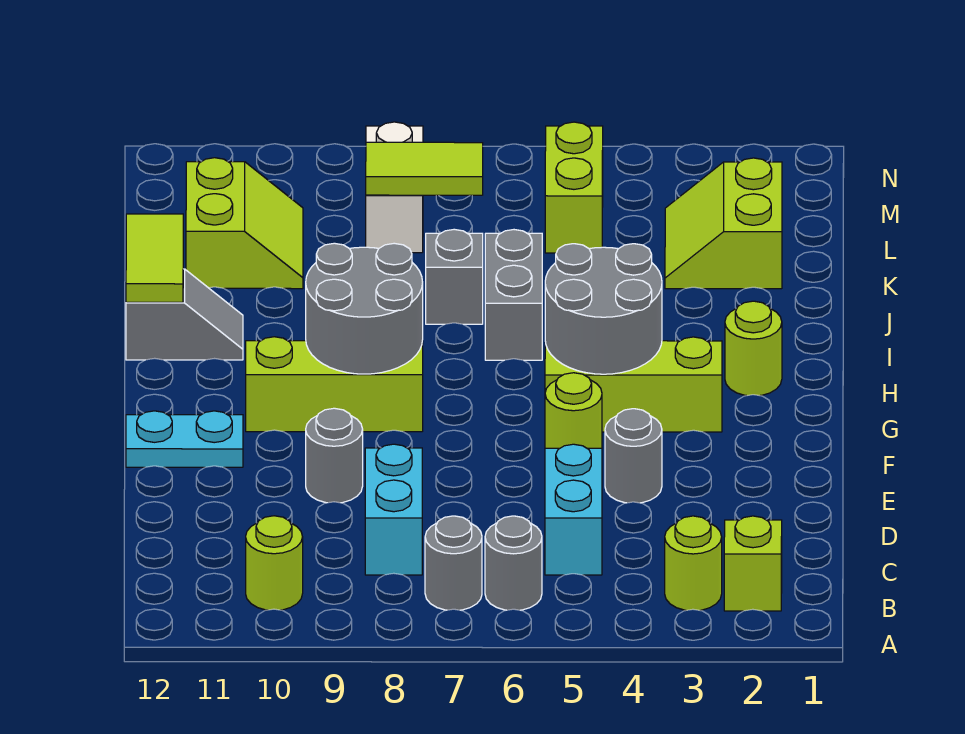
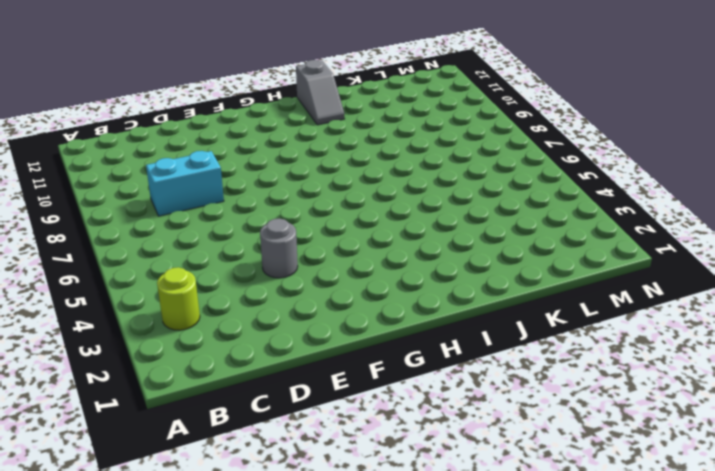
none -> lime 1x1 brick [724,516,782,611]
none -> grey 1x1 round brick [485,516,542,610]
none -> grey 1x1 round brick [425,516,482,610]

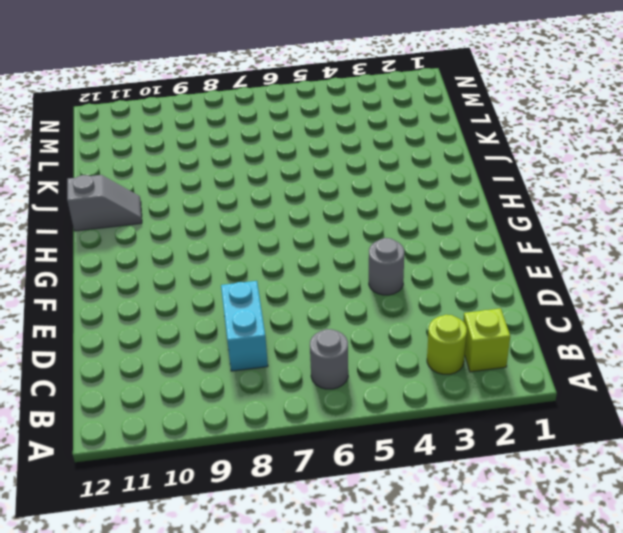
none -> grey 1x1 round brick [425,516,482,610]
none -> lime 1x1 round brick [246,516,303,610]
none -> cyan 1x2 brick [545,444,602,575]

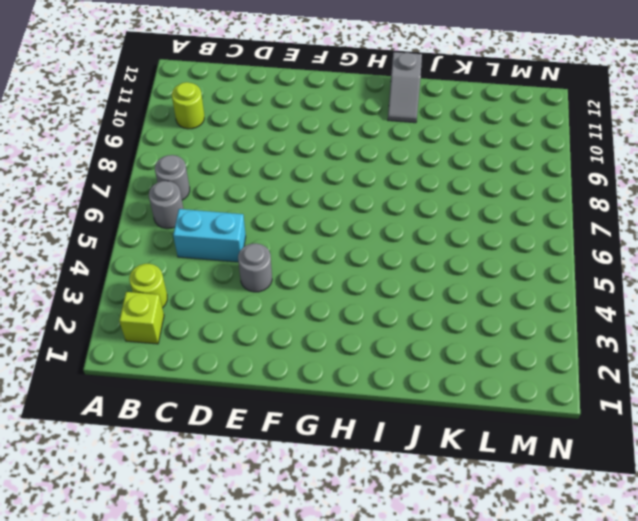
none -> cyan 1x2 brick [365,444,422,575]
none -> grey 1x1 round brick [306,408,363,503]
none -> lime 1x1 round brick [545,373,602,448]

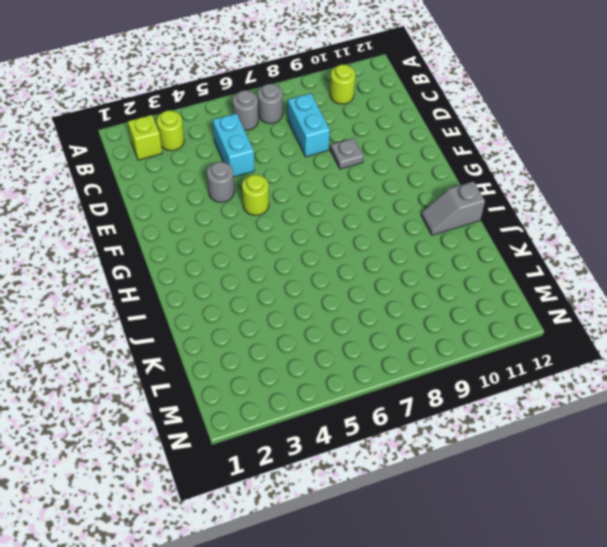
grey 1x1 plate [330,138,364,169] -> grey 1x1 round brick [306,408,363,503]
none -> cyan 1x2 plate [126,411,243,467]
none -> lime 1x3 brick [545,337,722,432]
none -> lime 1x3 brick [246,337,423,432]

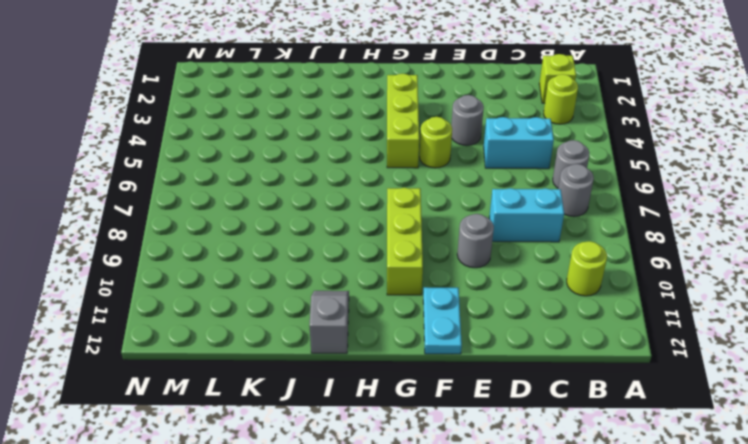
none -> lime 1x1 round brick [725,301,782,396]
none -> grey 1x2 brick [485,230,542,360]
none -> grey 1x1 brick [426,229,483,324]

